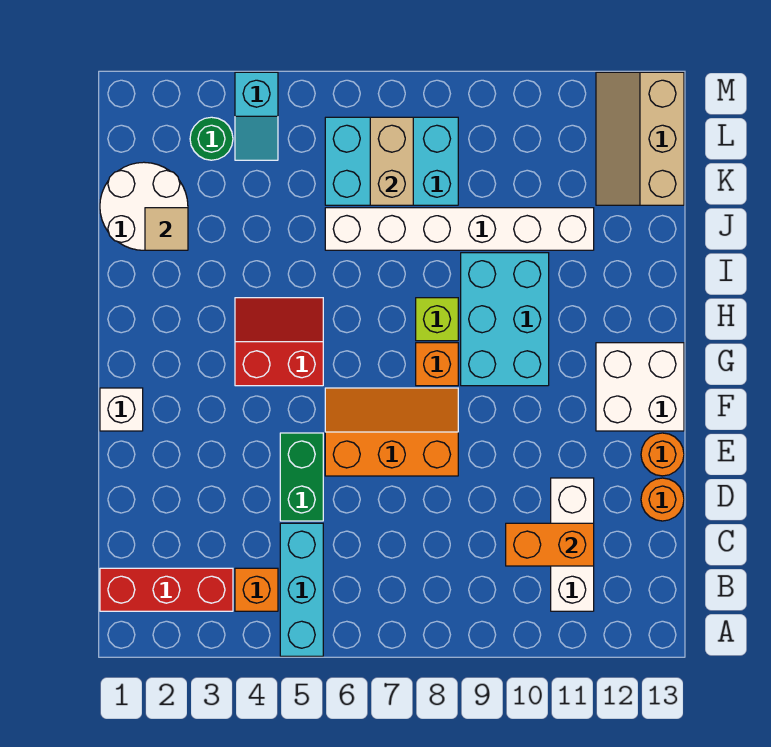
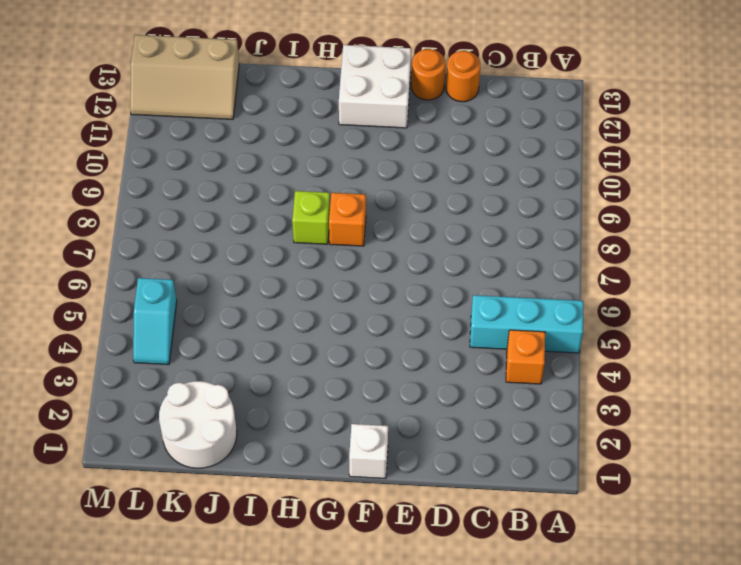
cyan 1x2 slope [133,278,177,365] -> cyan 1x2 slope turned to [235,72,278,160]
none -> red 1x3 brick [100,568,233,611]
none -> white 1x3 brick [551,478,594,611]
none -> green 1x2 brick [280,433,323,521]

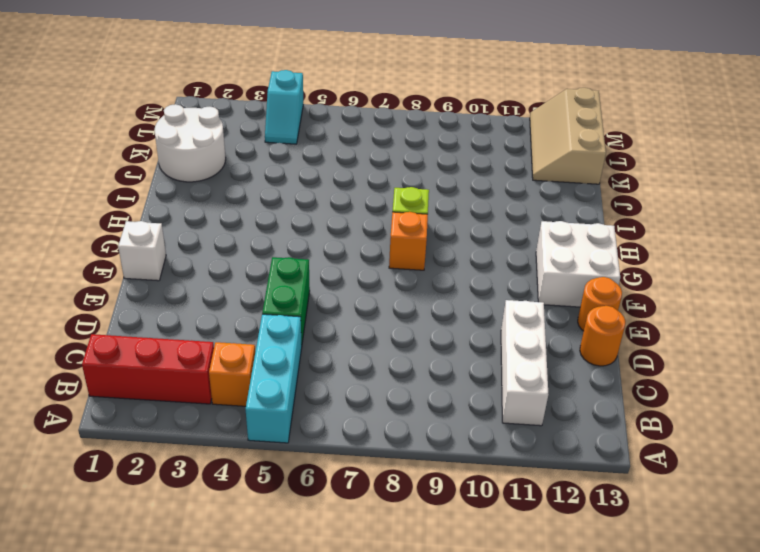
none -> orange 2x3 slope [325,388,458,476]
none -> red 2x2 slope [235,298,323,386]
none -> cyan 2x3 brick [461,253,549,386]

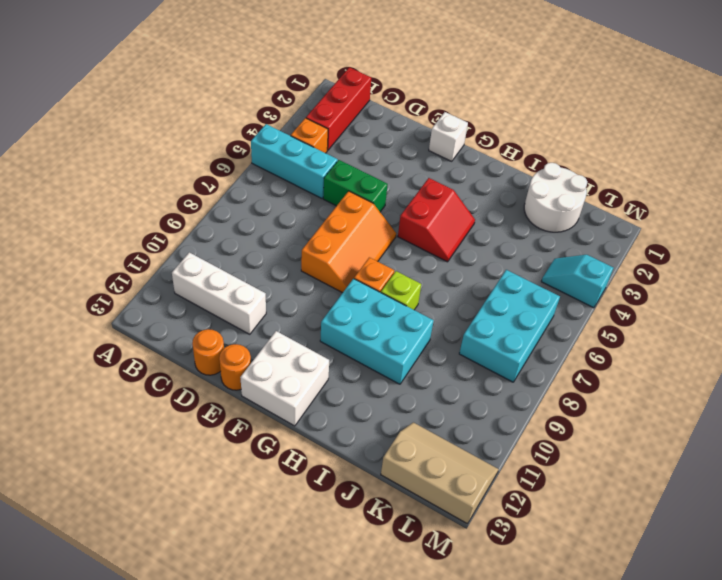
none -> white 1x6 brick [325,208,594,250]
none -> green 1x1 round brick [190,117,233,160]
none -> orange 1x2 brick [506,523,594,566]

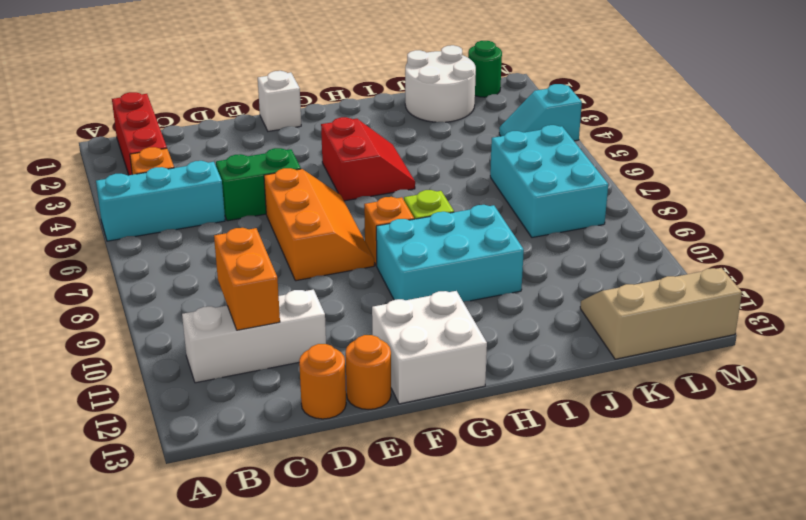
green 1x1 round brick [468,41,502,97] -> green 1x1 round brick moved to [190,117,233,160]
none -> white 1x6 brick [325,208,594,250]
none -> tan 1x1 tile [145,208,188,250]
none -> tan 1x2 brick [370,117,413,205]

